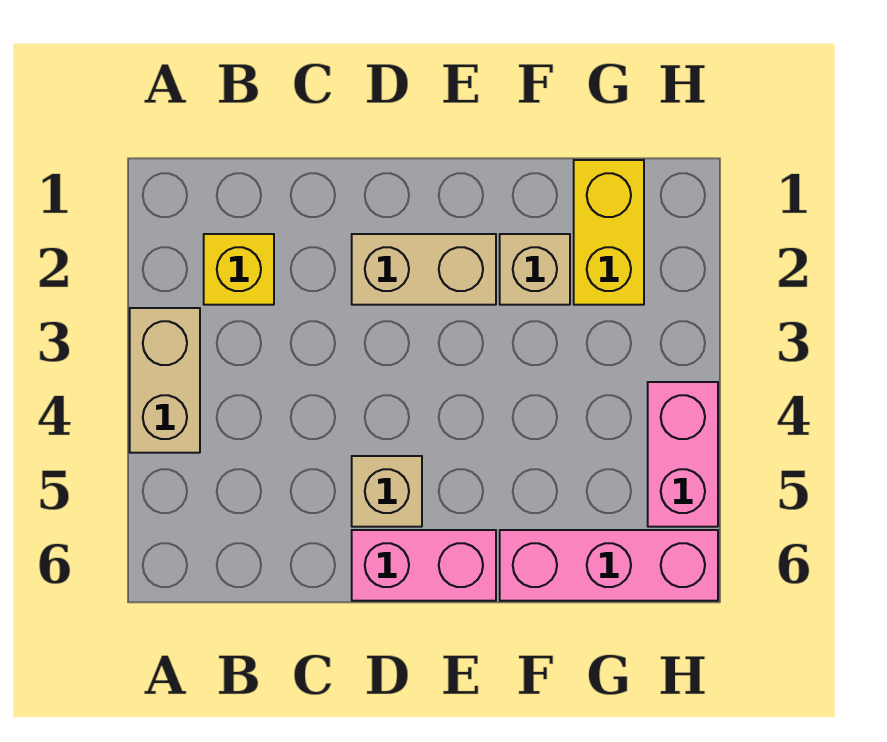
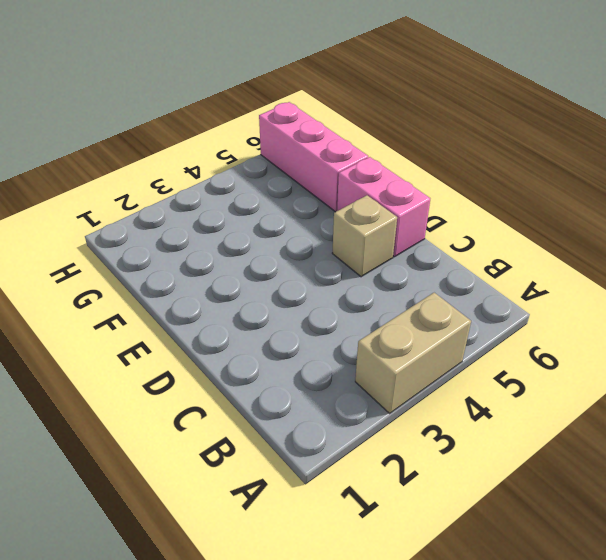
none -> yellow 1x1 brick [204,234,274,305]
none -> tan 1x2 brick [352,234,496,305]

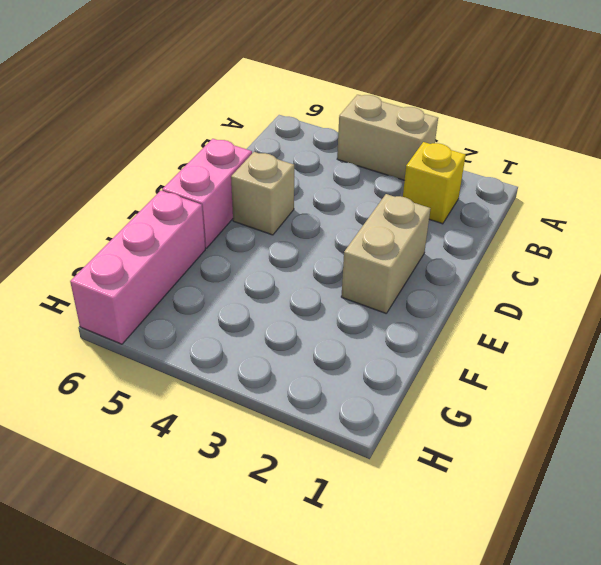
none -> tan 1x1 brick [500,234,570,305]
none -> yellow 1x2 brick [574,160,644,305]

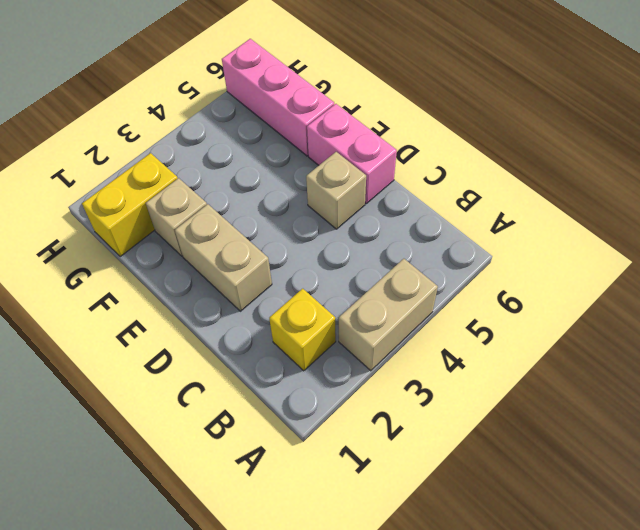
none -> pink 1x2 brick [648,382,718,527]

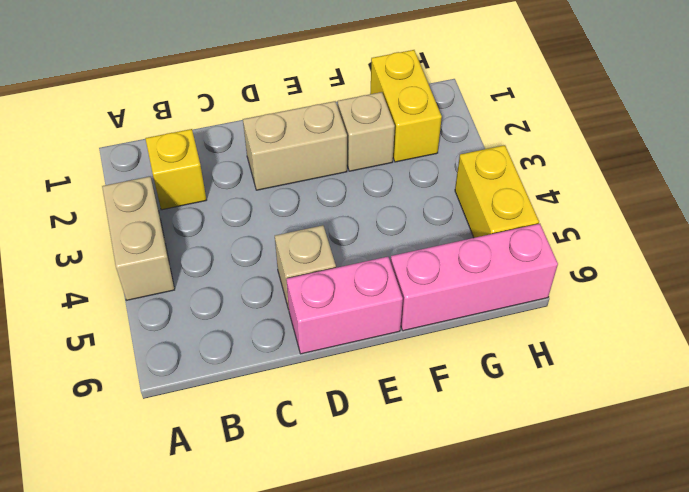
yellow 1x2 brick [455,145,539,238] -> pink 1x2 brick [648,382,718,527]

